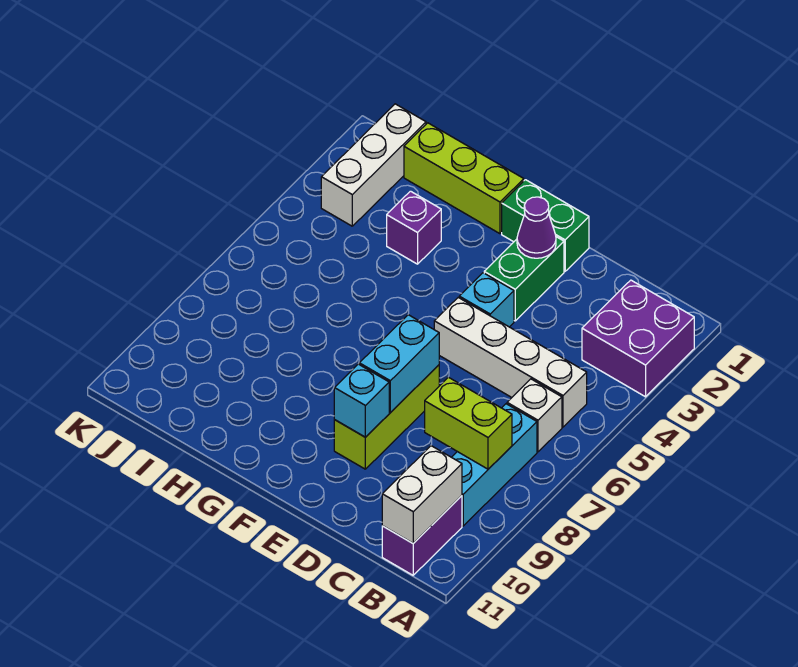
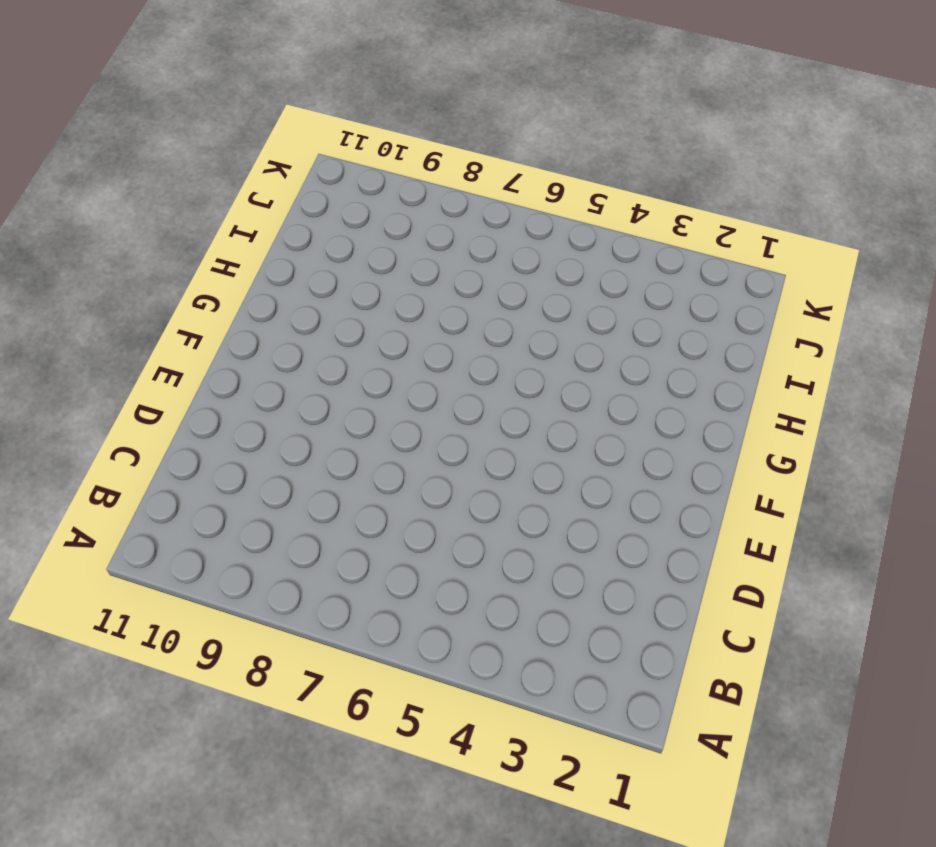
none -> purple 2x2 brick [582,280,694,397]
none -> white 1x4 brick [434,298,587,427]
none -> white 1x1 brick [507,379,562,452]

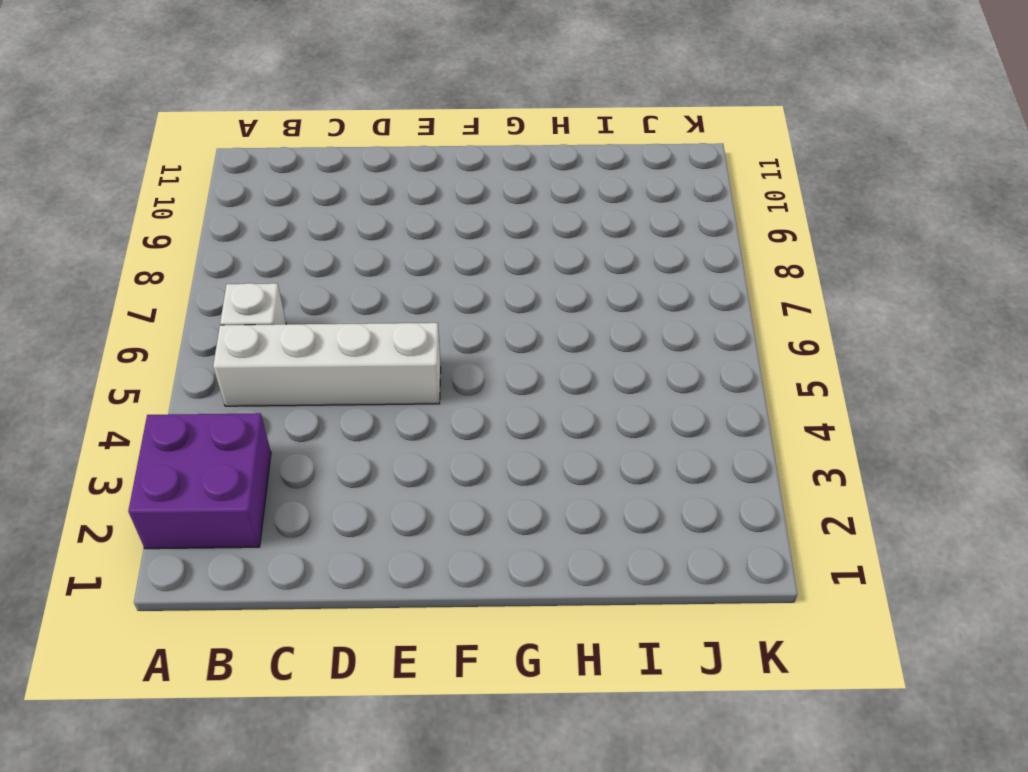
none -> cyan 1x3 brick [452,404,537,526]
none -> purple 1x2 brick [382,496,462,575]
none -> green 1x2 brick [502,180,589,271]

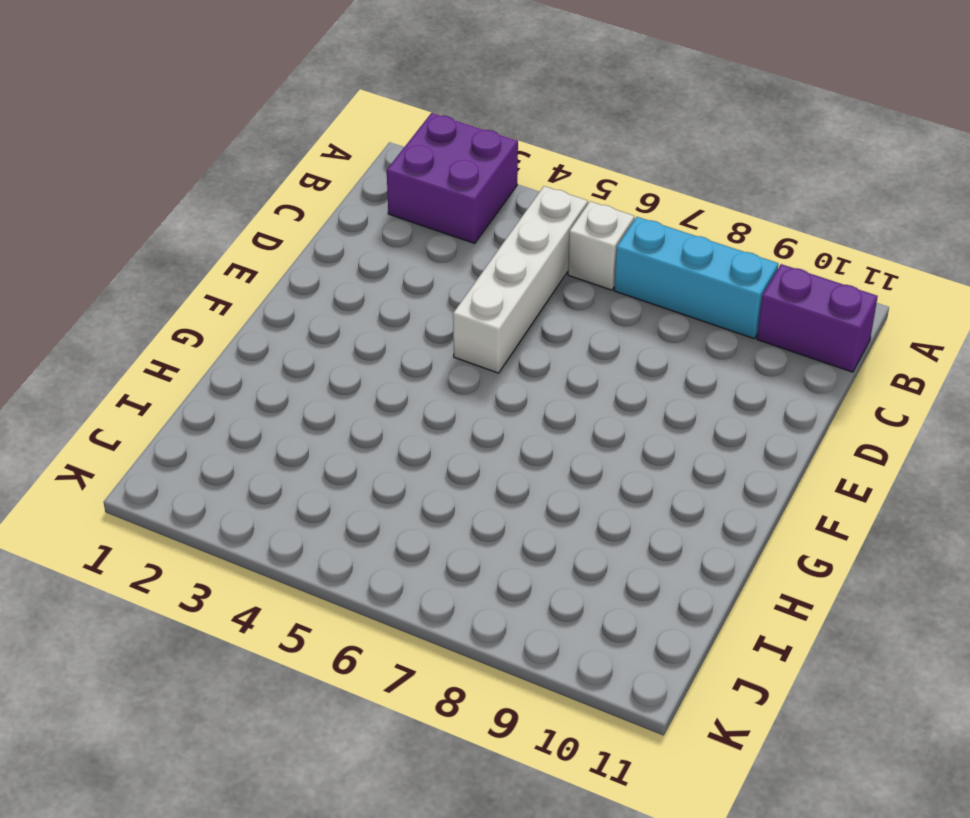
none -> green 1x2 brick [502,180,589,271]
none -> green 1x2 brick [484,237,564,321]
none -> cyan 1x1 brick [459,273,514,327]

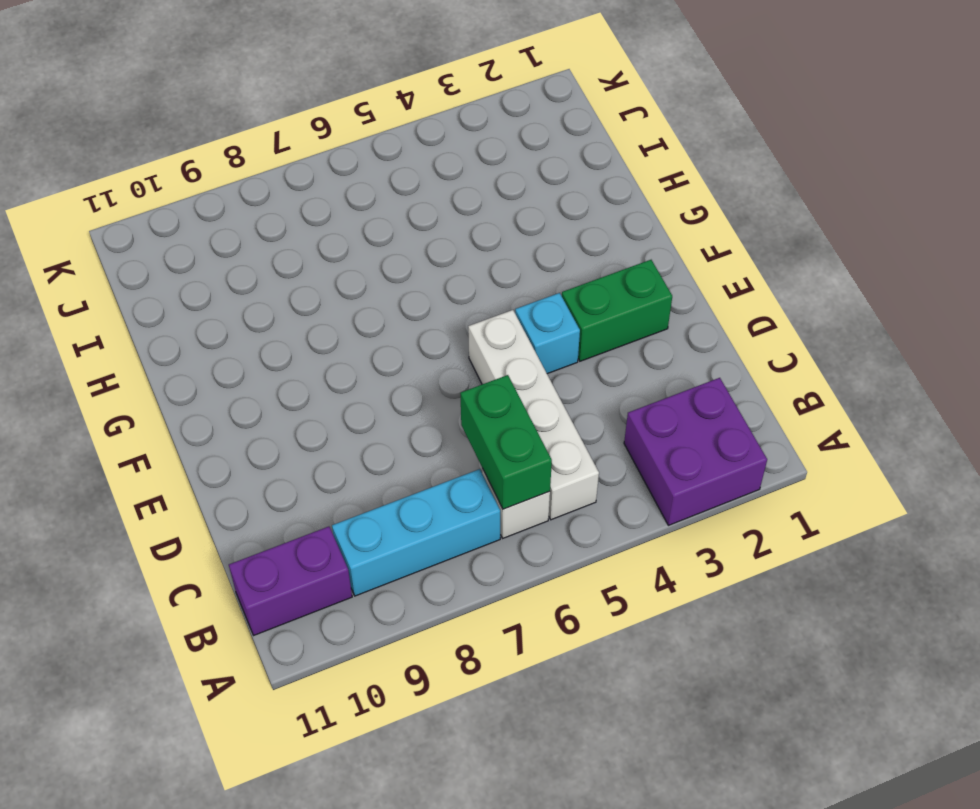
green 1x2 brick [460,375,552,509] -> green 1x2 brick moved to [502,180,589,271]
none -> lime 1x3 brick [334,365,439,469]
none -> lime 1x3 brick [404,123,524,234]
none -> purple 1x1 brick [387,191,441,264]

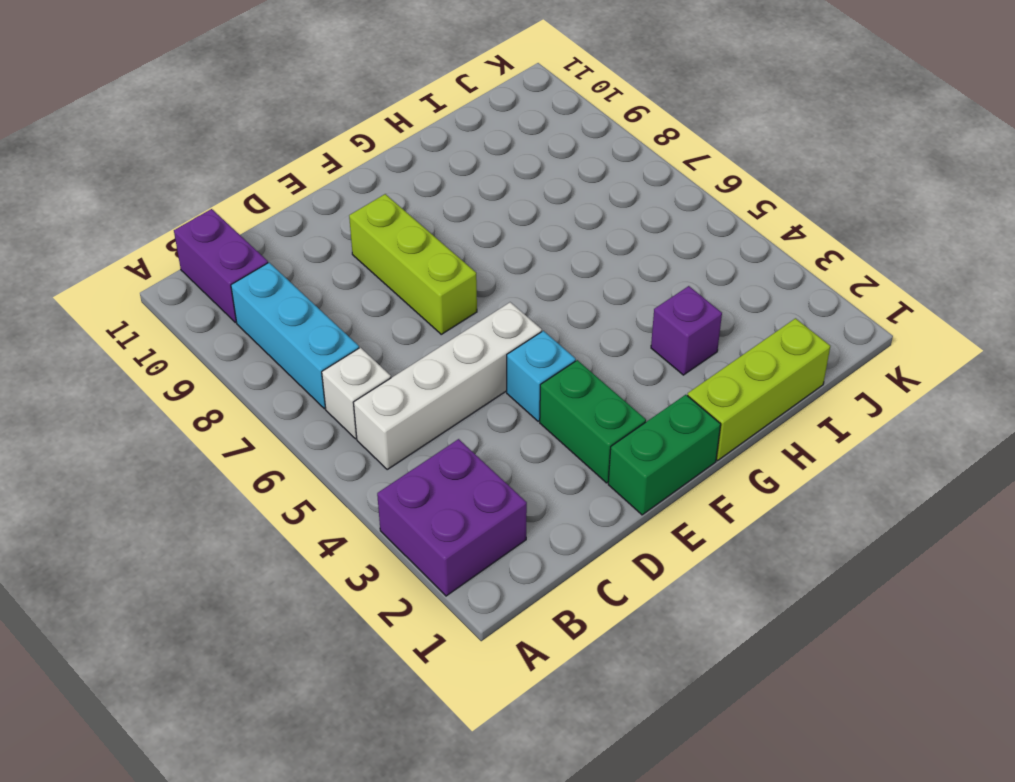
none -> white 1x3 brick [321,104,426,226]
none -> lime 1x2 brick [425,377,512,469]
none -> white 1x2 brick [382,446,462,543]

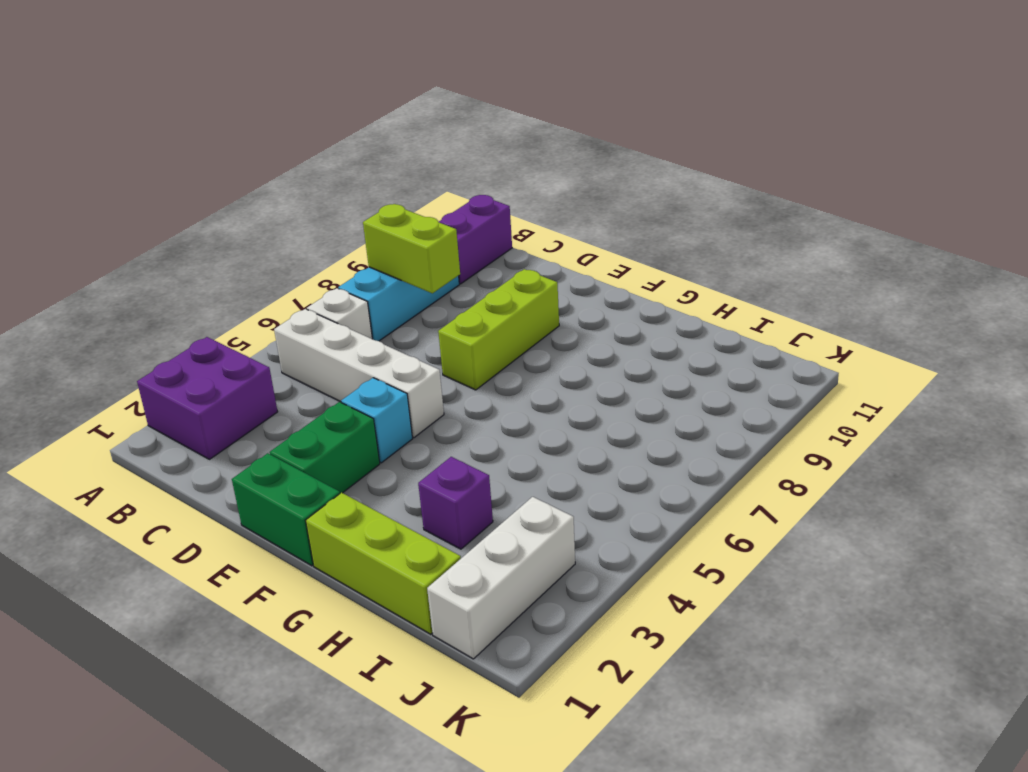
none -> white 1x2 brick [382,446,462,543]
none -> purple 1x1 cone [517,197,556,258]
none -> cyan 1x2 brick [359,315,439,412]

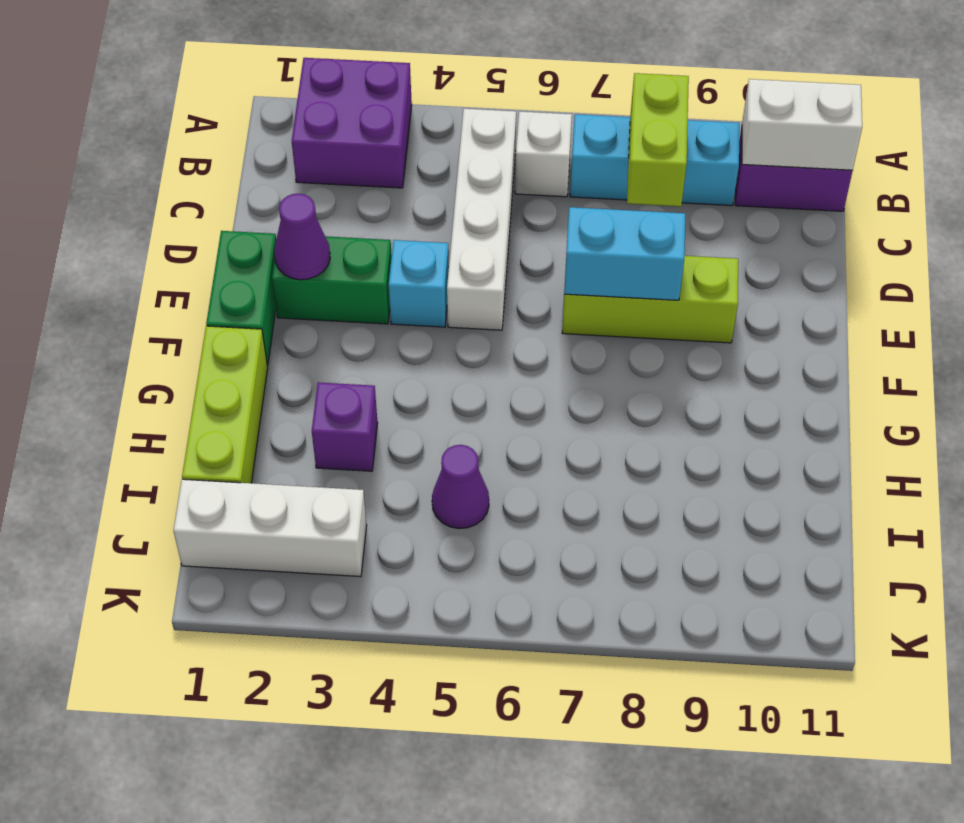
purple 1x1 cone [432,445,489,529] -> none
none -> cyan 1x1 brick [334,364,389,437]

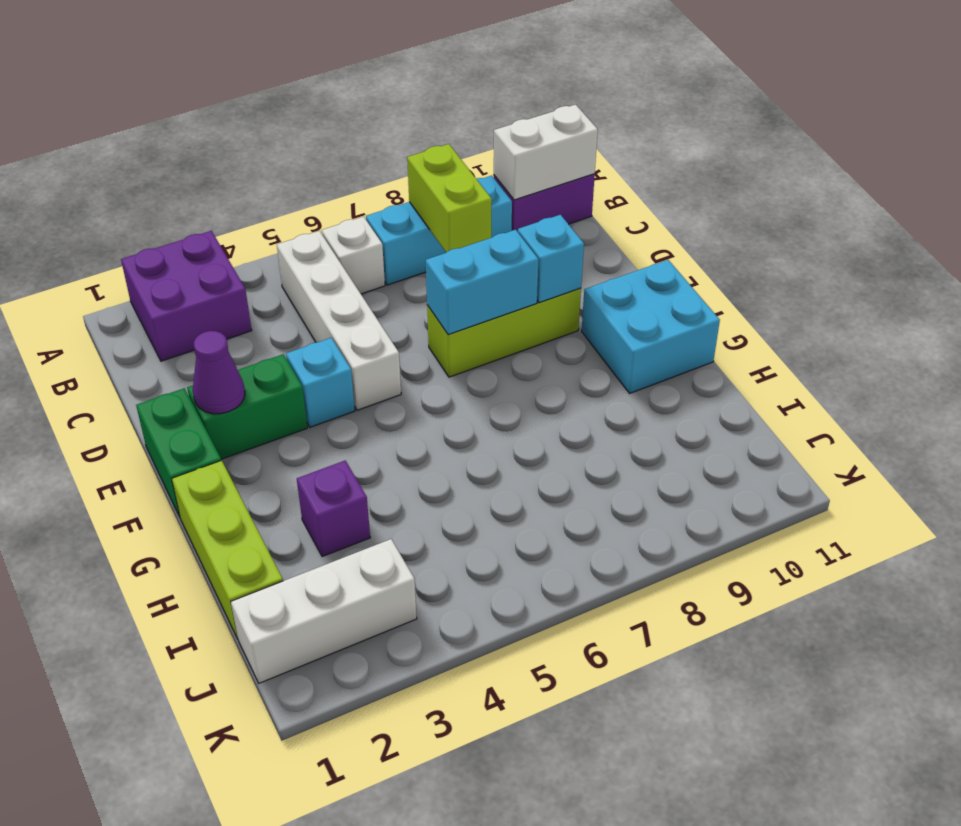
cyan 2x2 brick [582,260,720,393] -> none

